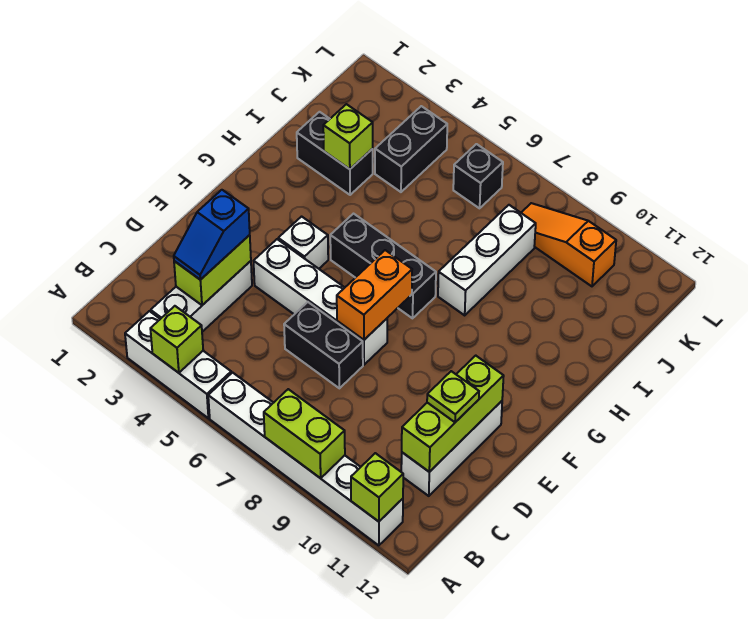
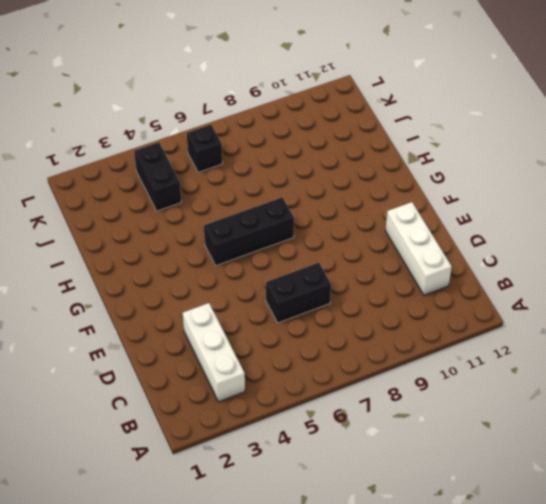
none -> white 1x3 brick [125,311,231,418]
none -> white 1x6 brick [208,373,403,545]
none -> white 1x4 brick [254,239,387,365]

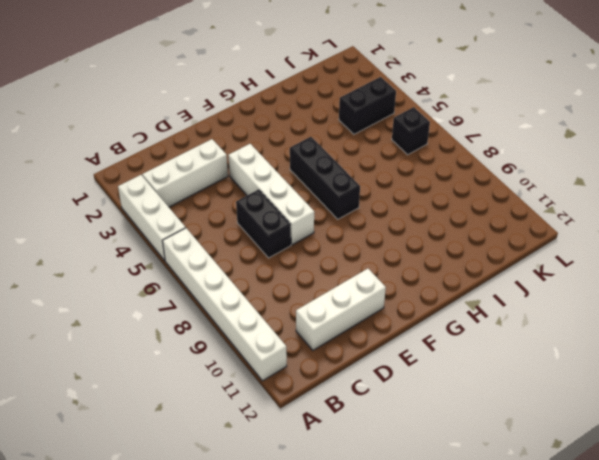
none -> white 1x1 brick [278,217,328,269]
none -> white 1x3 brick [438,205,536,315]
none -> black 1x2 brick [297,112,373,195]

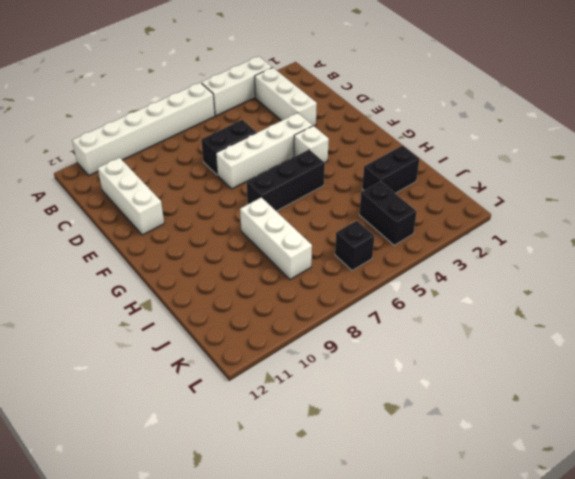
none -> orange 1x3 slope [521,203,616,286]
none -> lime 1x1 brick [150,306,203,373]
none -> lime 1x2 brick [264,389,345,478]

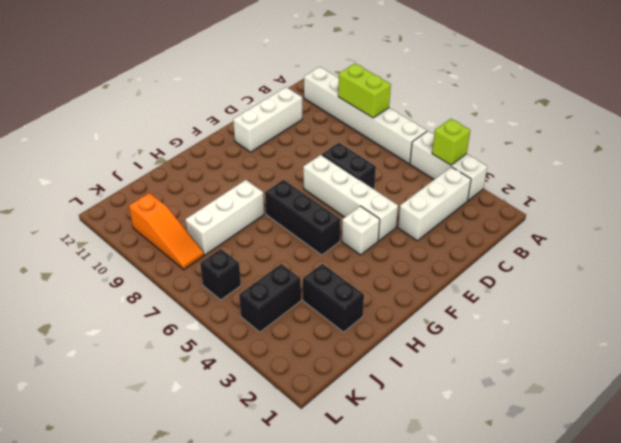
none -> lime 1x1 brick [351,453,403,522]
none -> lime 1x2 brick [174,235,251,305]
none -> lime 1x3 brick [402,356,504,472]

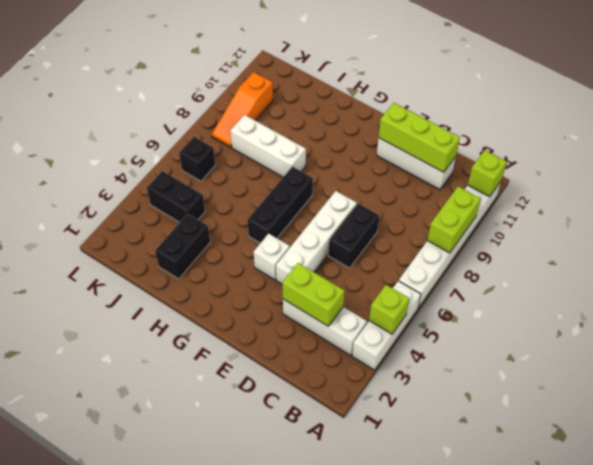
none -> orange 1x2 brick [337,250,412,340]
none -> lime 1x1 brick [323,104,373,169]
none -> blue 1x2 slope [174,190,250,280]

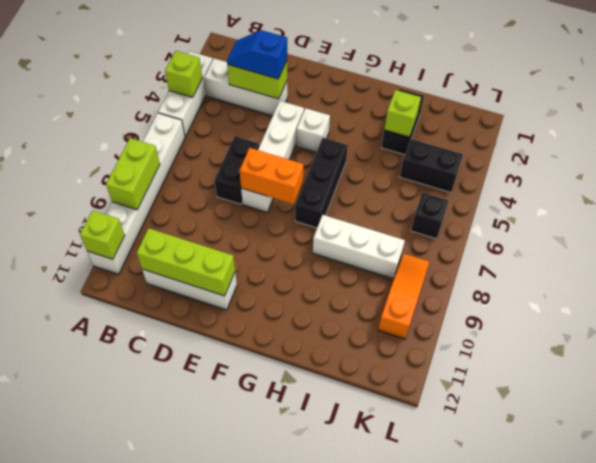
none -> lime 1x1 plate [427,371,479,422]

